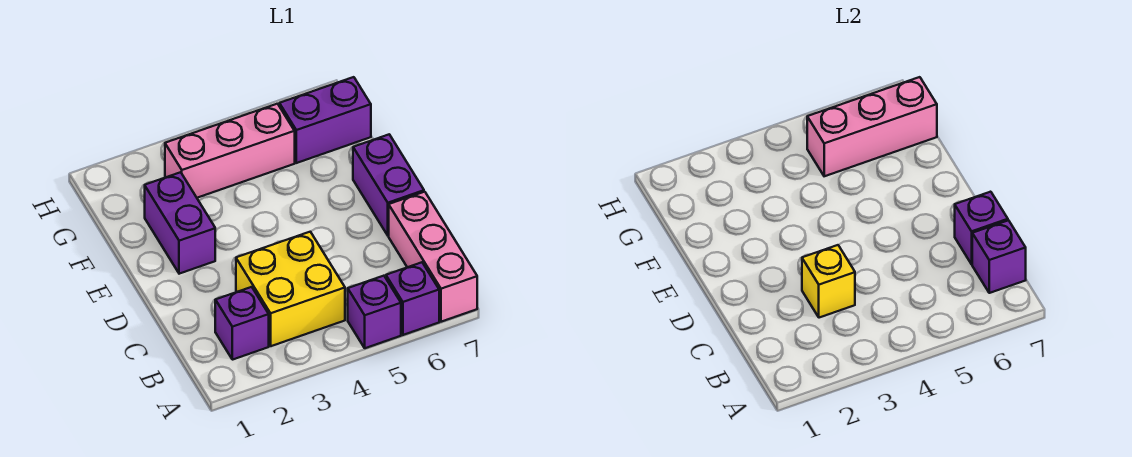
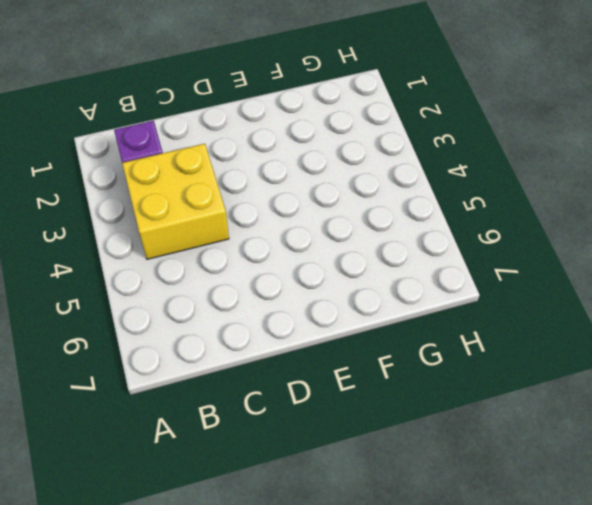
none -> purple 1x1 brick [348,276,401,348]
none -> purple 1x1 brick [386,262,439,335]
none -> pink 1x3 brick [389,192,477,322]

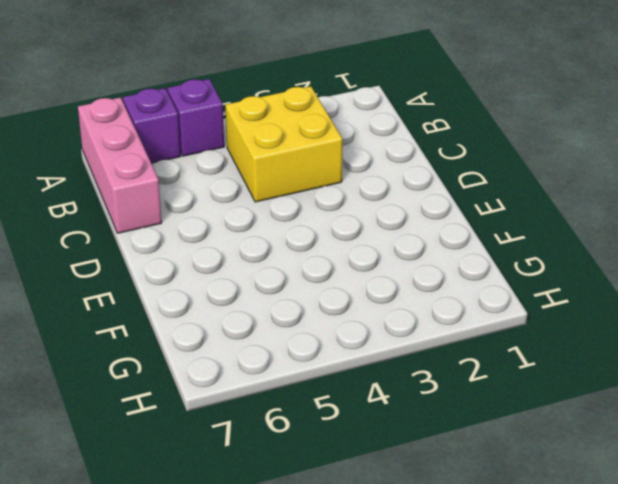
none -> purple 1x1 brick [215,287,269,360]
none -> purple 1x2 brick [353,134,424,236]
none -> purple 1x2 brick [145,172,215,274]

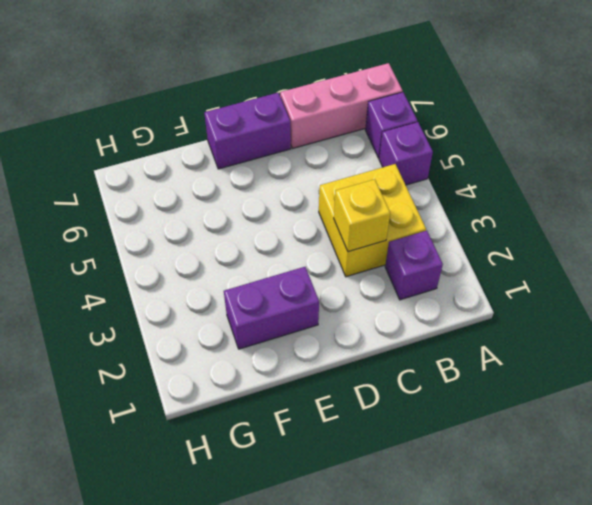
none -> pink 1x3 brick [165,104,295,198]
none -> purple 1x2 brick [279,77,371,163]
none -> purple 1x1 brick [972,220,1026,293]

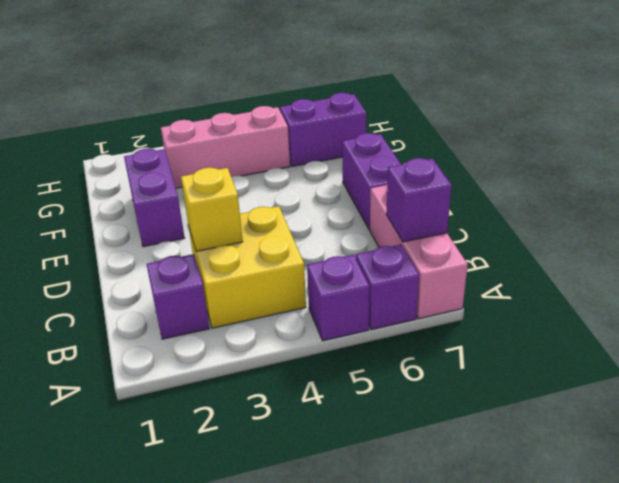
none -> purple 1x1 brick [955,192,1008,264]
none -> pink 1x3 brick [807,77,937,176]

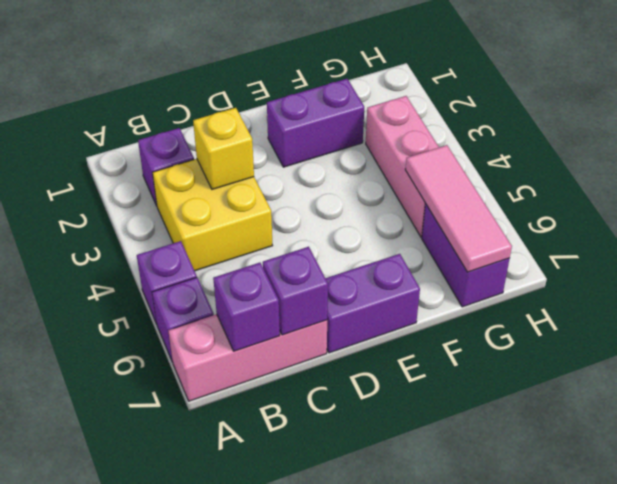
pink 1x3 tile [405,145,512,272] -> pink 1x3 brick [807,77,937,176]

